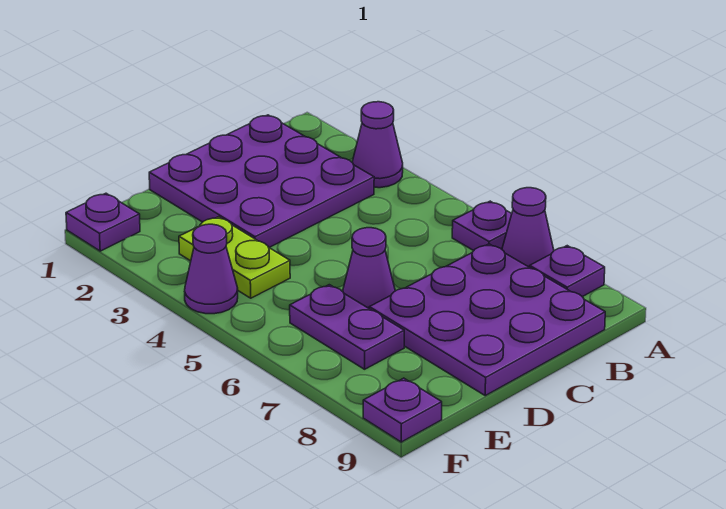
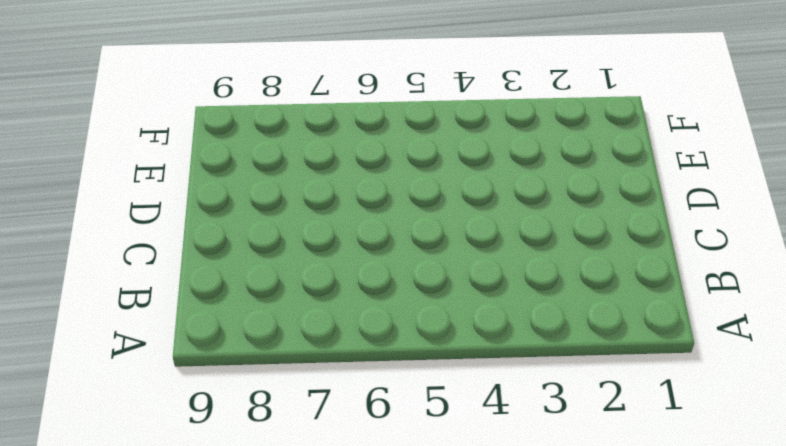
none -> purple 1x1 cone [352,102,403,188]
none -> purple 1x1 plate [452,201,512,251]
none -> purple 1x1 cone [502,188,554,267]

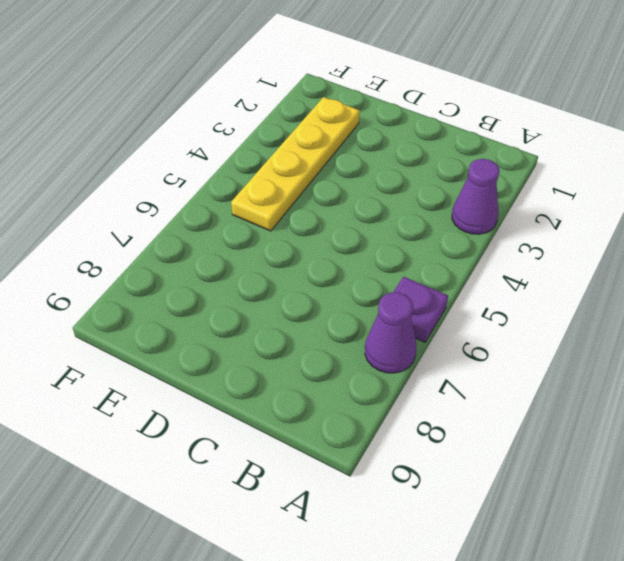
yellow 1x4 plate [231,97,360,231] -> lime 1x2 plate [179,217,290,298]
none -> purple 1x1 plate [530,246,605,297]
none -> purple 3x3 plate [149,115,374,247]
none -> purple 3x3 plate [369,244,605,396]

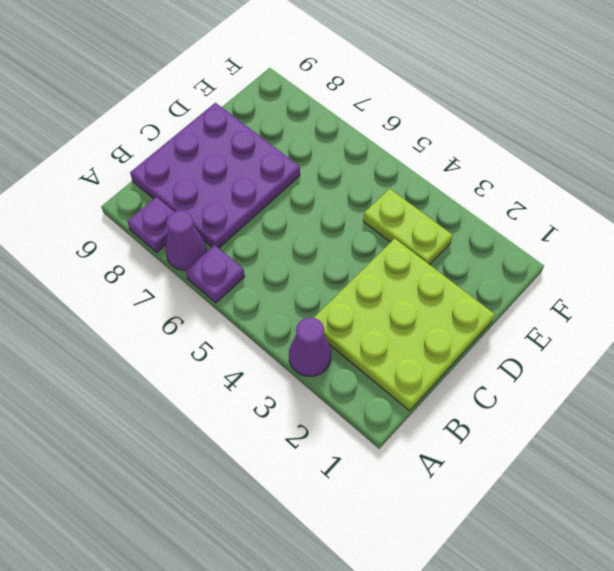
lime 3x3 plate [314,238,494,411] -> purple 3x3 plate [149,115,374,247]
none -> purple 1x1 cone [343,228,395,308]
none -> purple 1x2 plate [290,285,404,369]
none -> purple 1x1 plate [66,193,140,251]

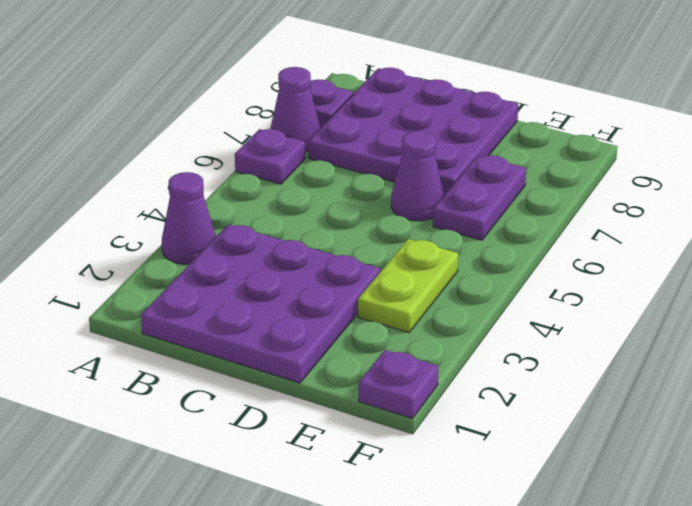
none -> purple 1x1 cone [185,224,238,314]
none -> purple 1x1 plate [363,378,442,442]

